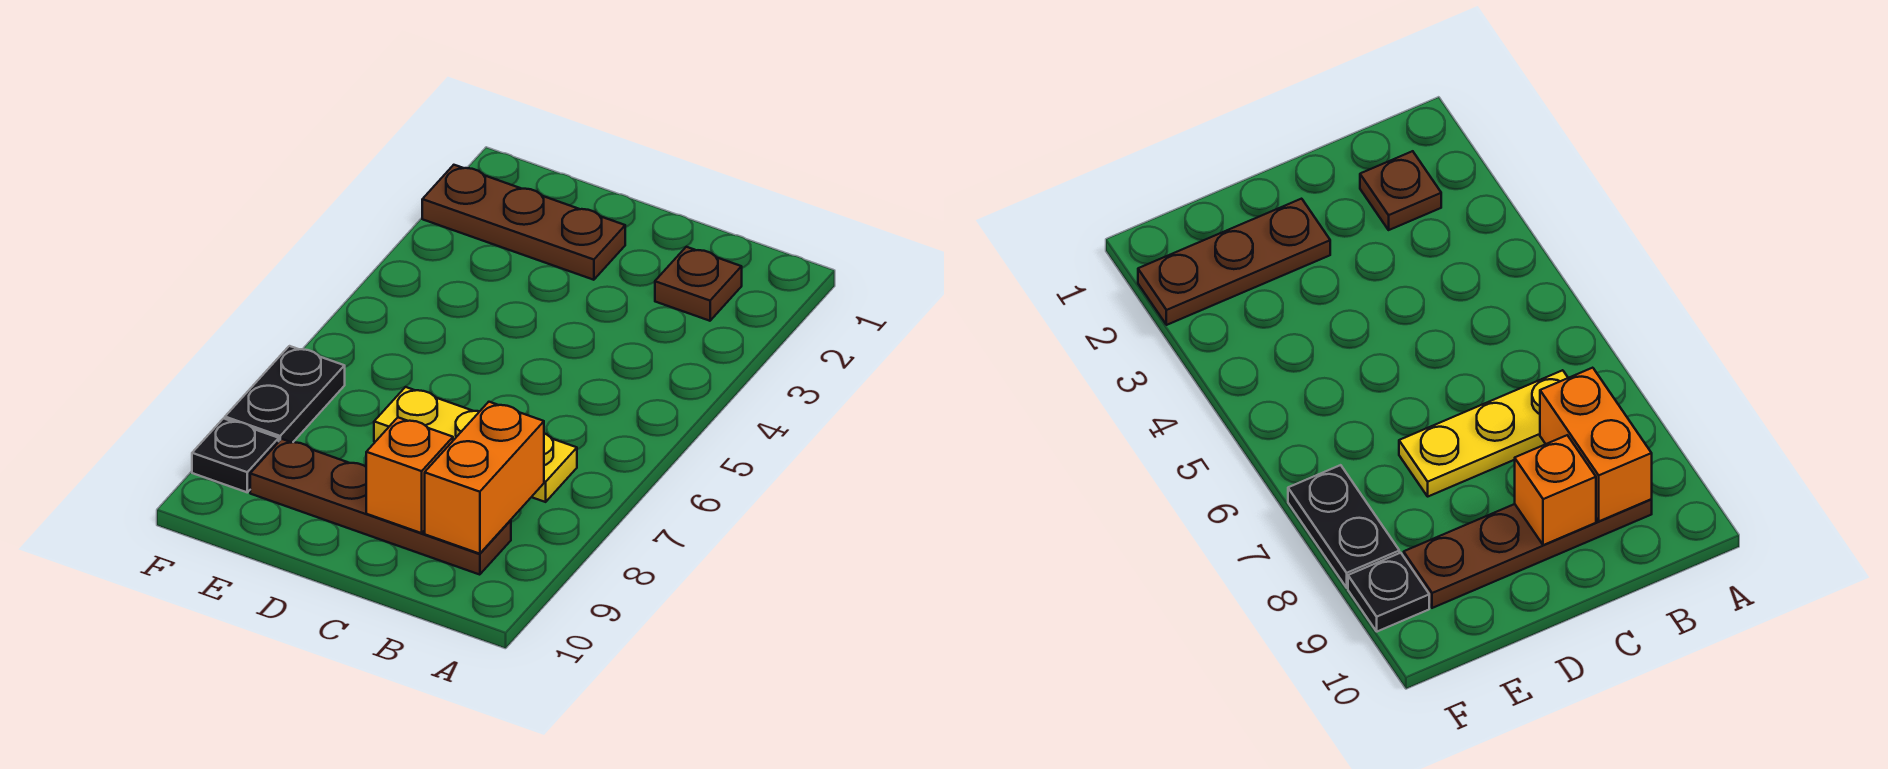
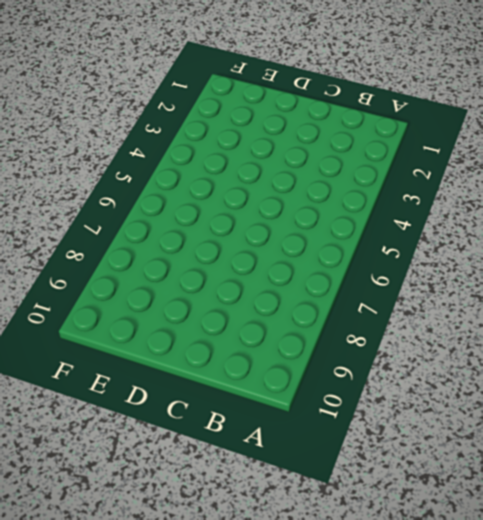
none -> brown 1x1 plate [655,247,742,321]
none -> yellow 1x3 plate [374,387,577,502]

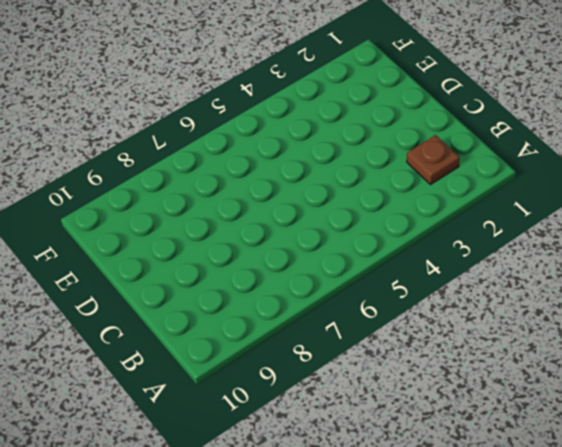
none -> yellow 1x3 plate [374,387,577,502]
none -> brown 1x4 plate [250,439,511,575]

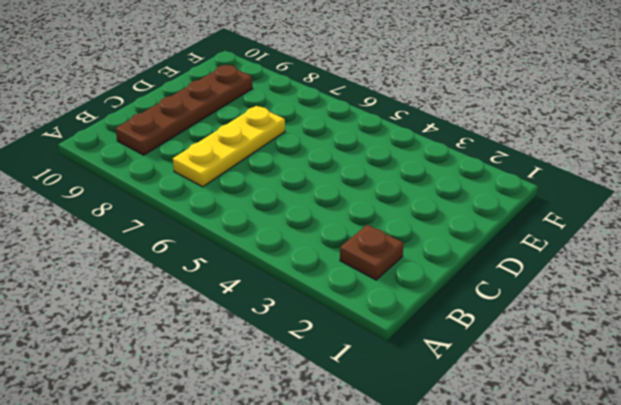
none -> brown 1x3 plate [422,165,625,280]
none -> black 1x2 plate [225,346,345,442]

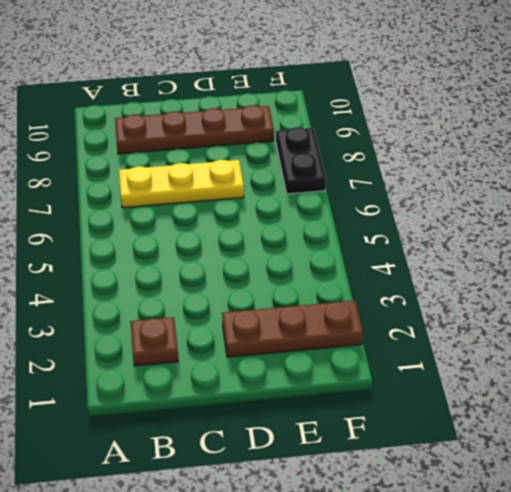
none -> black 1x1 plate [192,418,279,492]
none -> orange 1x2 brick [425,402,544,554]

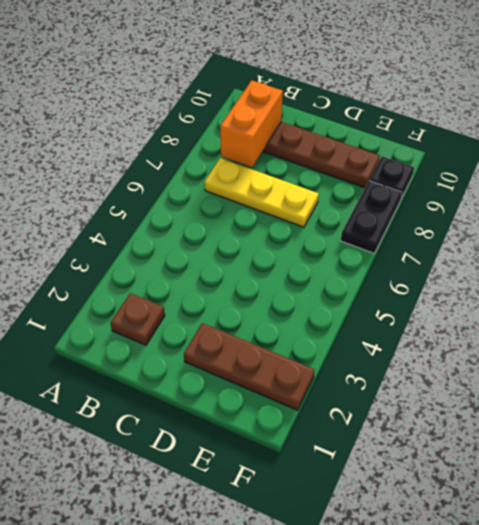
none -> orange 1x1 brick [366,417,453,533]

